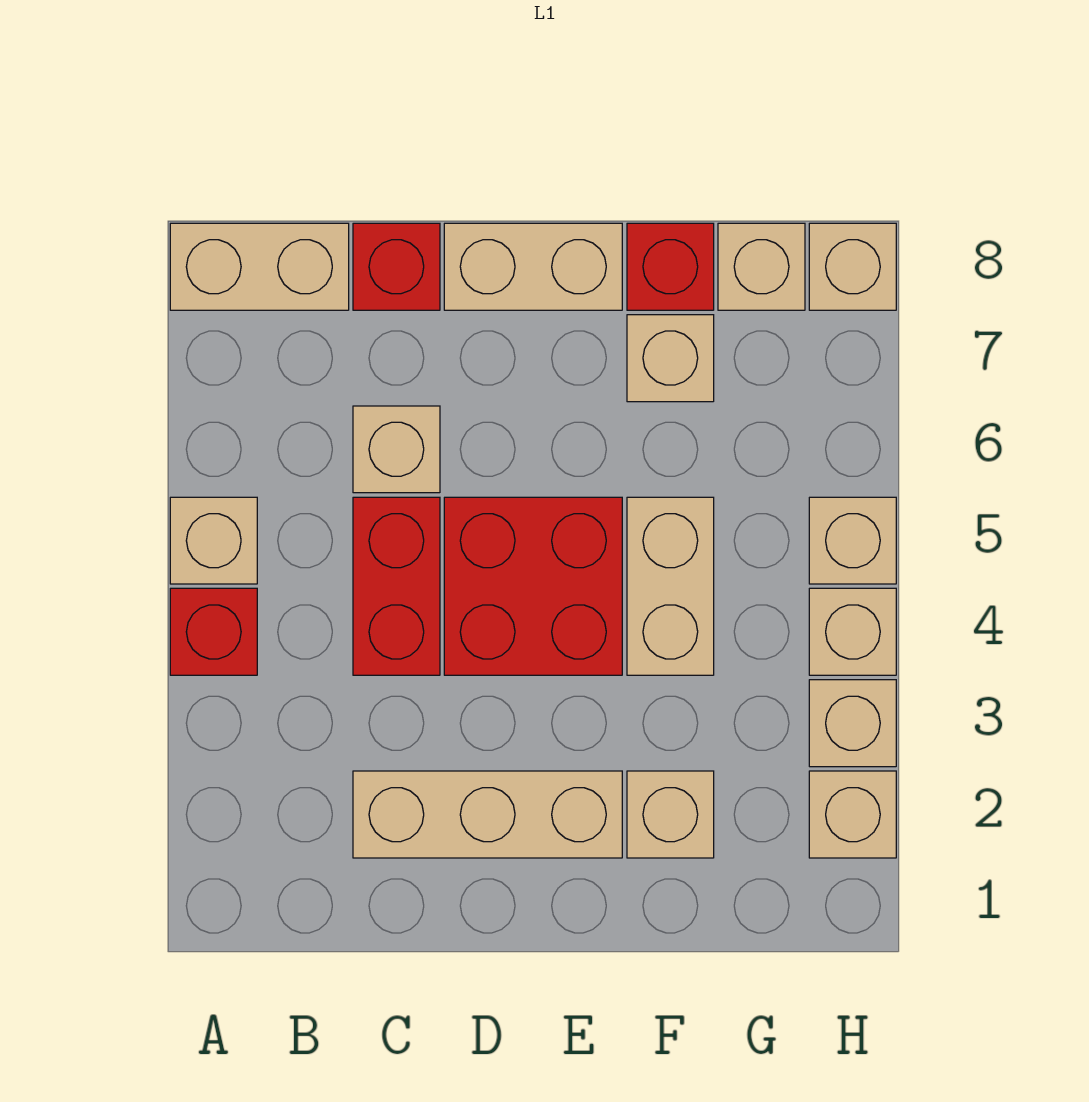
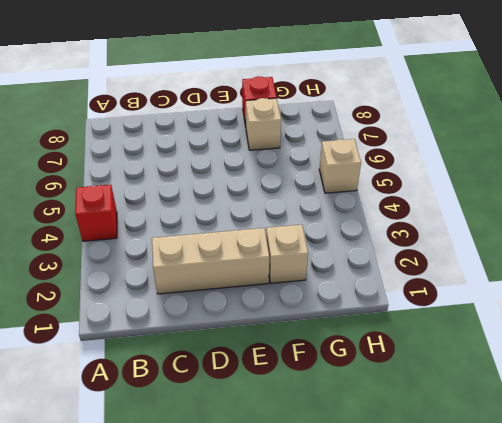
none -> tan 1x1 brick [170,497,257,584]
none -> tan 1x2 brick [170,223,349,310]
none -> red 1x2 brick [353,497,440,675]

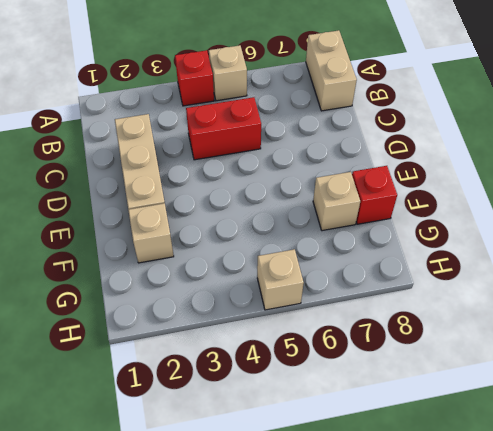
none -> tan 1x1 brick [353,406,440,493]
none -> red 1x1 brick [353,223,440,310]
none -> red 2x2 brick [444,497,622,675]

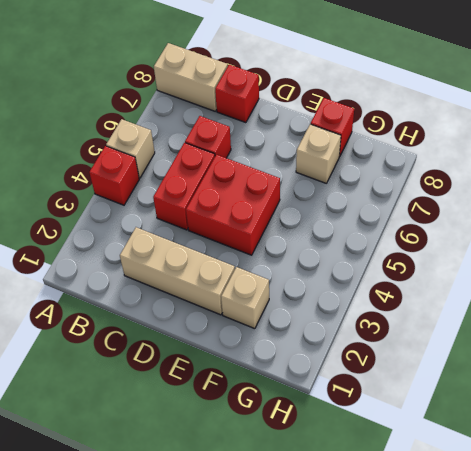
red 1x1 brick [185,116,231,158] -> tan 1x1 brick [353,406,440,493]
none -> tan 1x2 brick [444,223,622,310]
none -> tan 1x2 brick [627,497,714,675]
none -> tan 1x1 brick [718,223,805,310]

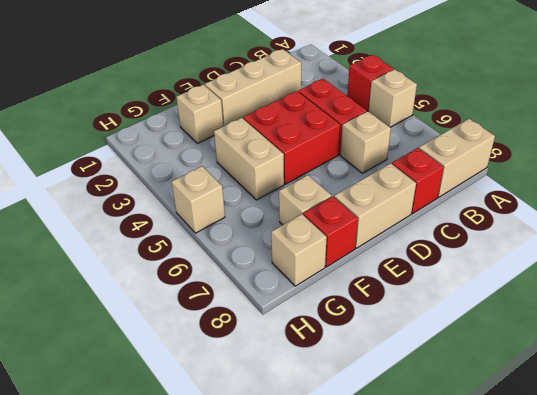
none -> tan 1x1 brick [809,771,896,858]
none -> tan 1x1 brick [809,680,896,767]
none -> tan 1x1 brick [809,588,896,675]

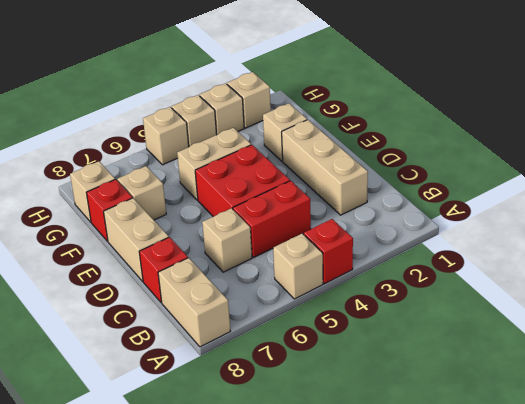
none -> tan 1x1 brick [809,223,896,310]

